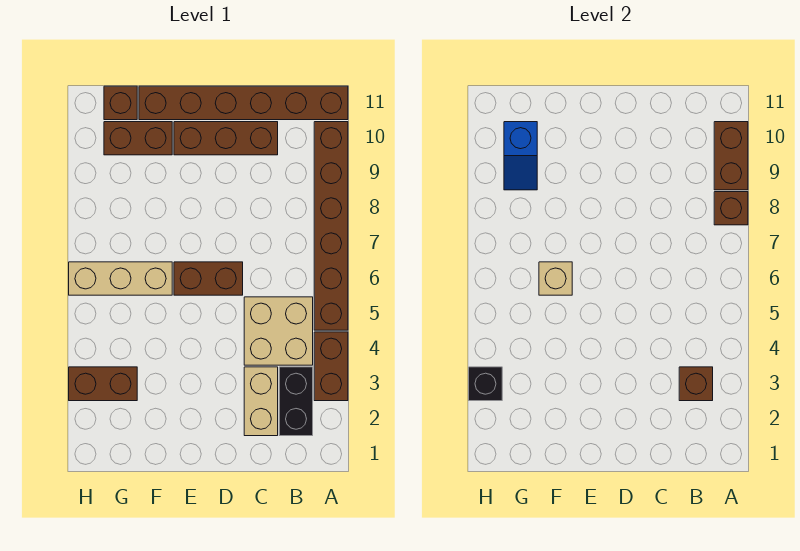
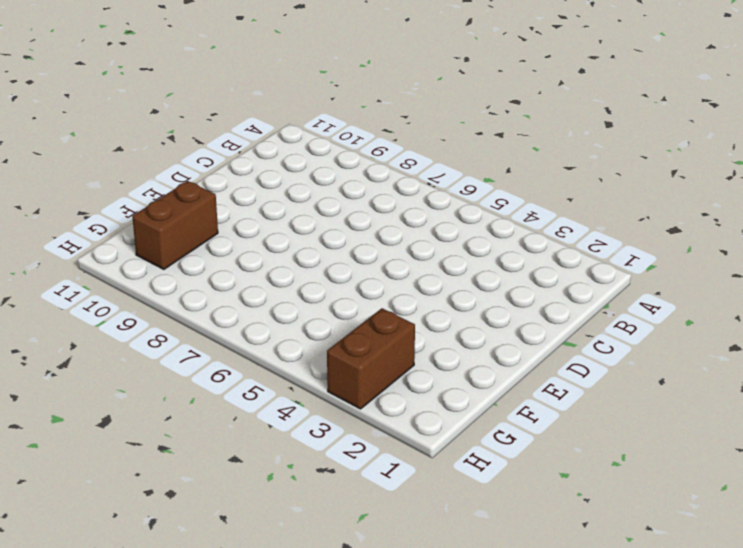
none -> brown 1x2 brick [314,332,348,401]
none -> brown 1x6 brick [314,122,348,330]
none -> brown 1x6 brick [139,86,348,120]

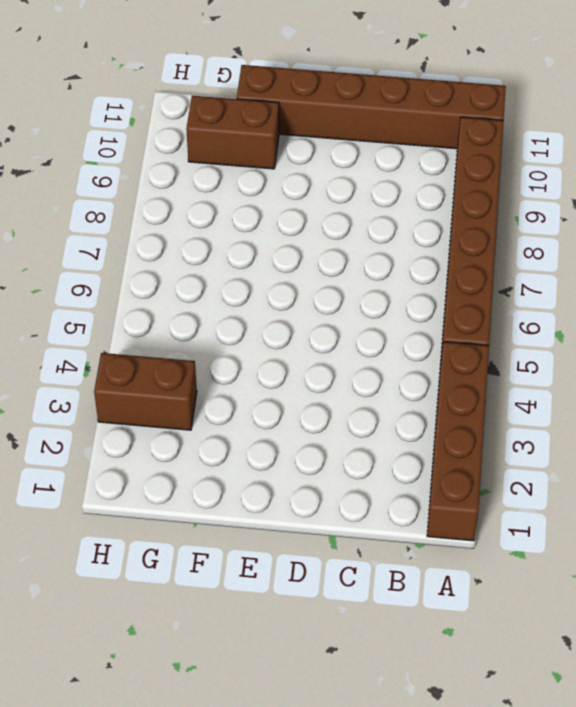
brown 1x4 brick [427,342,489,541] -> brown 1x2 brick [314,332,348,401]
none -> black 1x2 brick [279,367,313,436]
none -> tan 2x2 brick [244,297,313,365]
none -> tan 1x2 brick [244,367,278,436]

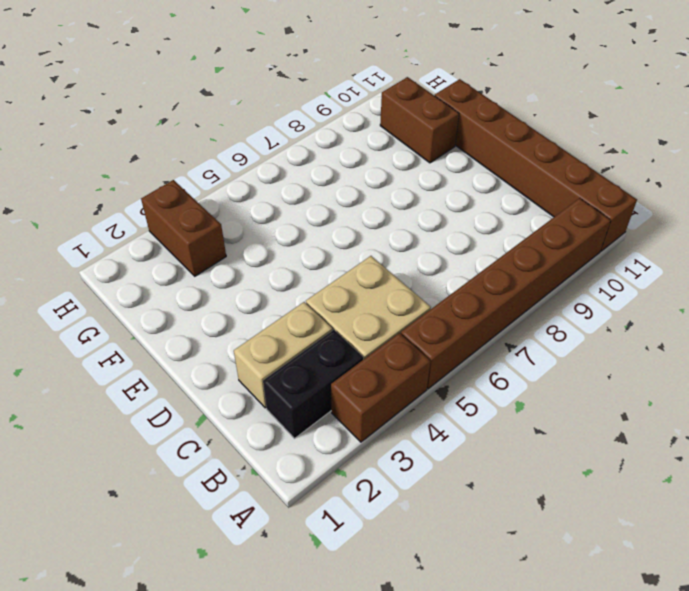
none -> brown 1x3 brick [174,122,278,155]
none -> brown 1x2 brick [174,262,243,295]
none -> tan 1x3 brick [69,262,172,295]

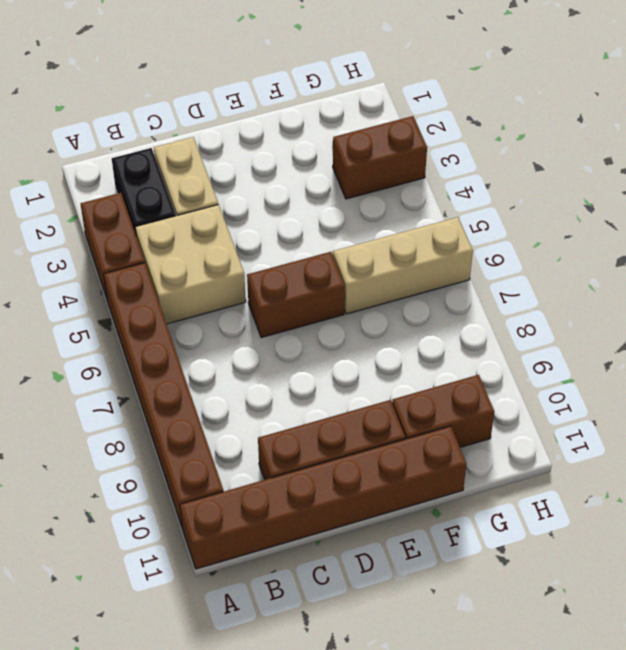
none -> brown 1x1 brick [104,86,137,120]
none -> brown 1x1 brick [714,192,748,225]
none -> brown 1x2 brick [714,122,748,190]

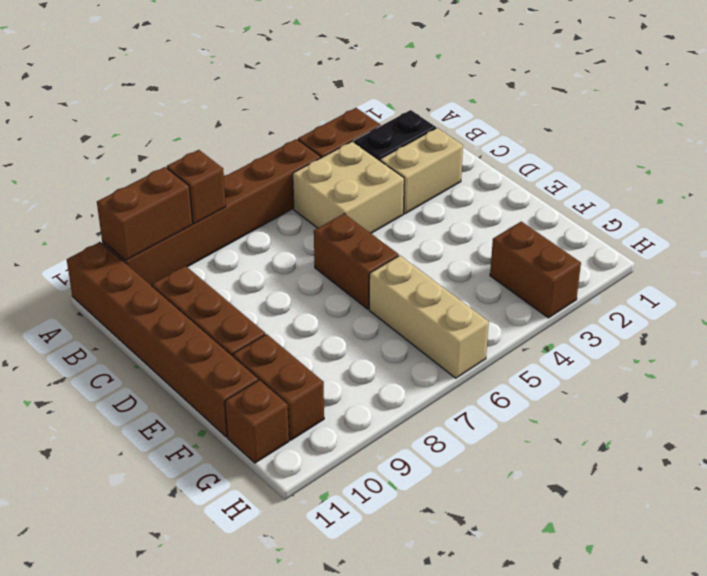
none -> brown 1x1 brick [679,367,713,401]
none -> tan 1x1 brick [539,262,572,295]
none -> blue 1x2 slope [504,122,537,190]

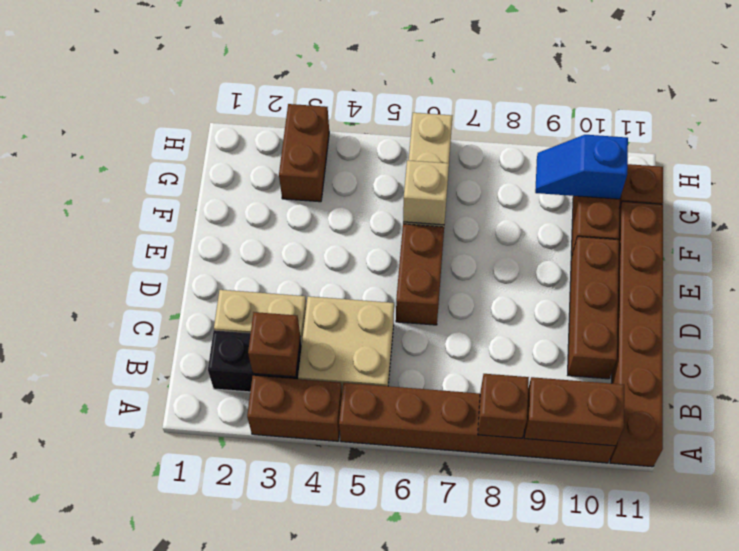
none -> black 1x1 brick [469,367,502,401]

